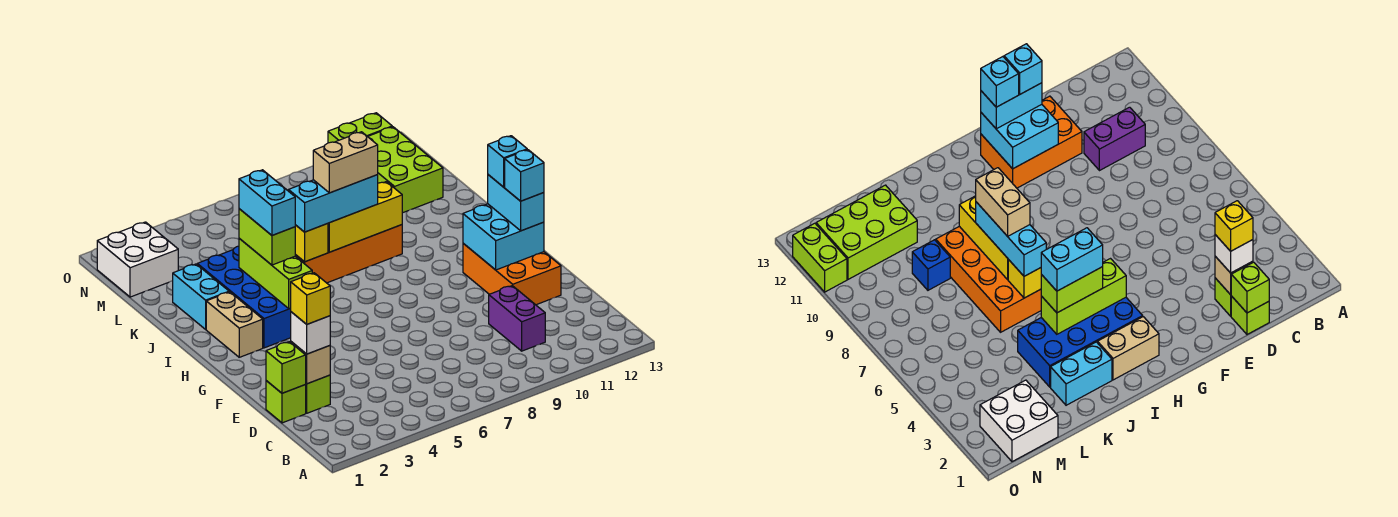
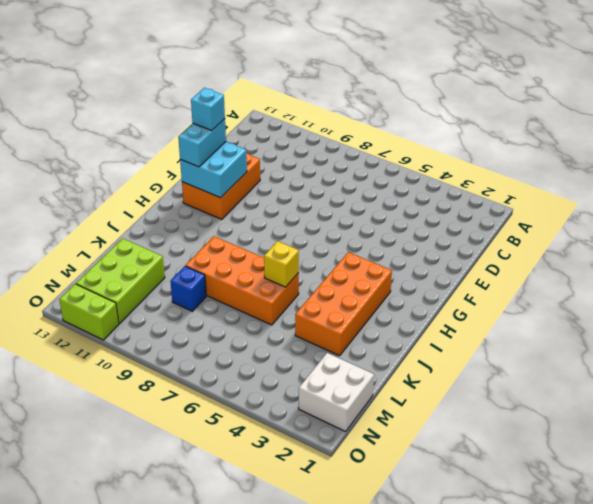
orange 2x4 brick [295,252,392,356] -> blue 2x4 brick [197,246,291,348]
none -> purple 1x2 brick [489,286,545,351]
none -> lime 1x1 brick [266,381,306,423]
none -> lime 1x1 brick [305,375,330,413]

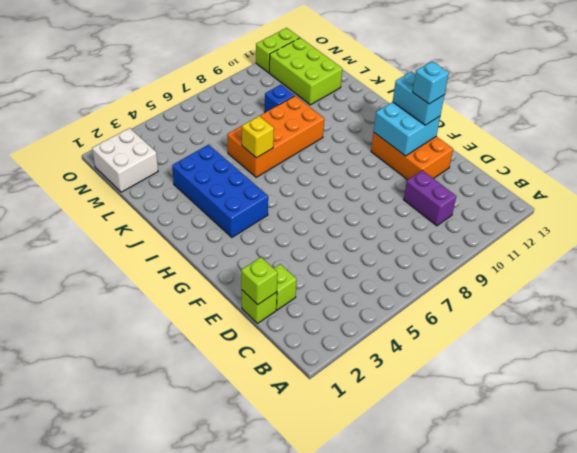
none -> tan 1x2 brick [206,292,263,357]
none -> cyan 1x2 brick [173,264,229,329]
none -> tan 1x1 brick [291,342,330,384]

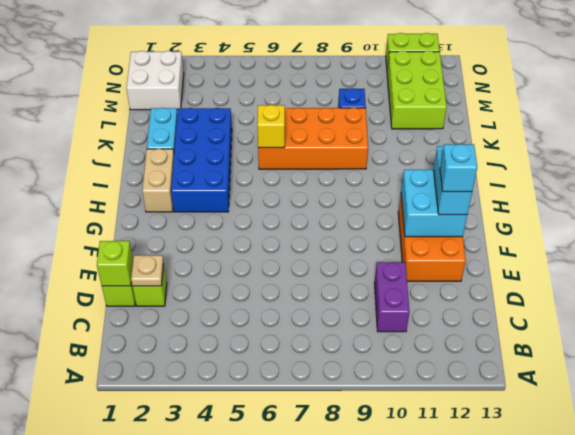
tan 1x1 plate [131,255,164,286] -> tan 1x1 brick [291,342,330,384]
none -> lime 1x3 brick [239,238,312,309]
none -> yellow 1x3 brick [328,182,402,252]
none -> white 1x1 brick [291,312,330,354]

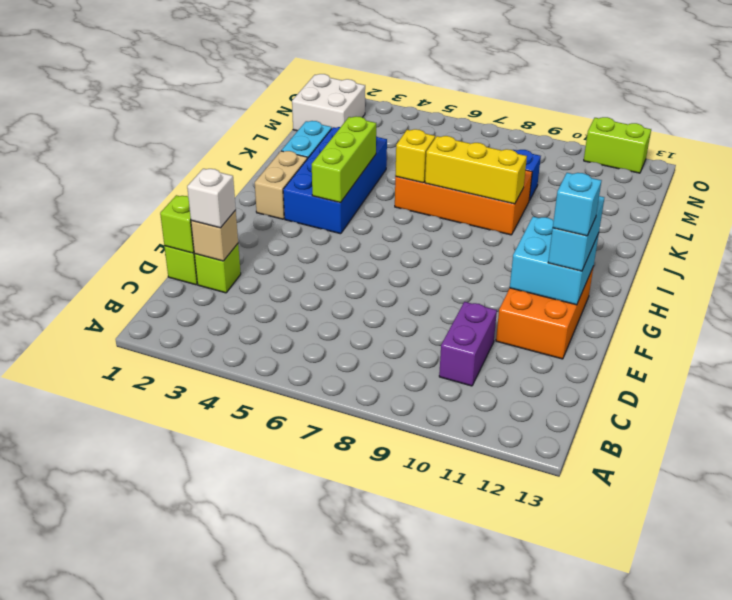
none -> lime 2x3 brick [368,127,443,213]
none -> lime 1x2 brick [239,209,295,265]
none -> cyan 1x3 brick [288,175,378,232]

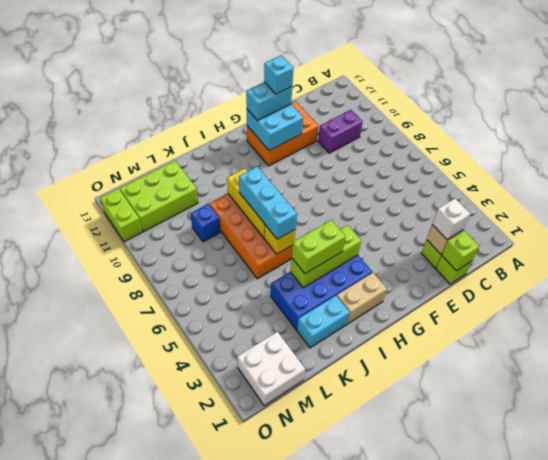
none -> yellow 1x1 brick [291,273,330,324]
none -> cyan 1x1 brick [488,136,527,187]
none -> cyan 1x2 brick [239,170,295,235]

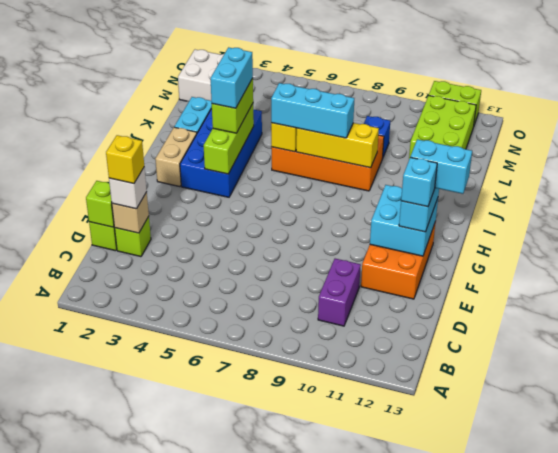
cyan 1x2 brick [411,139,472,194] -> cyan 1x1 brick [488,136,527,187]
none -> tan 1x2 brick [313,132,378,193]

